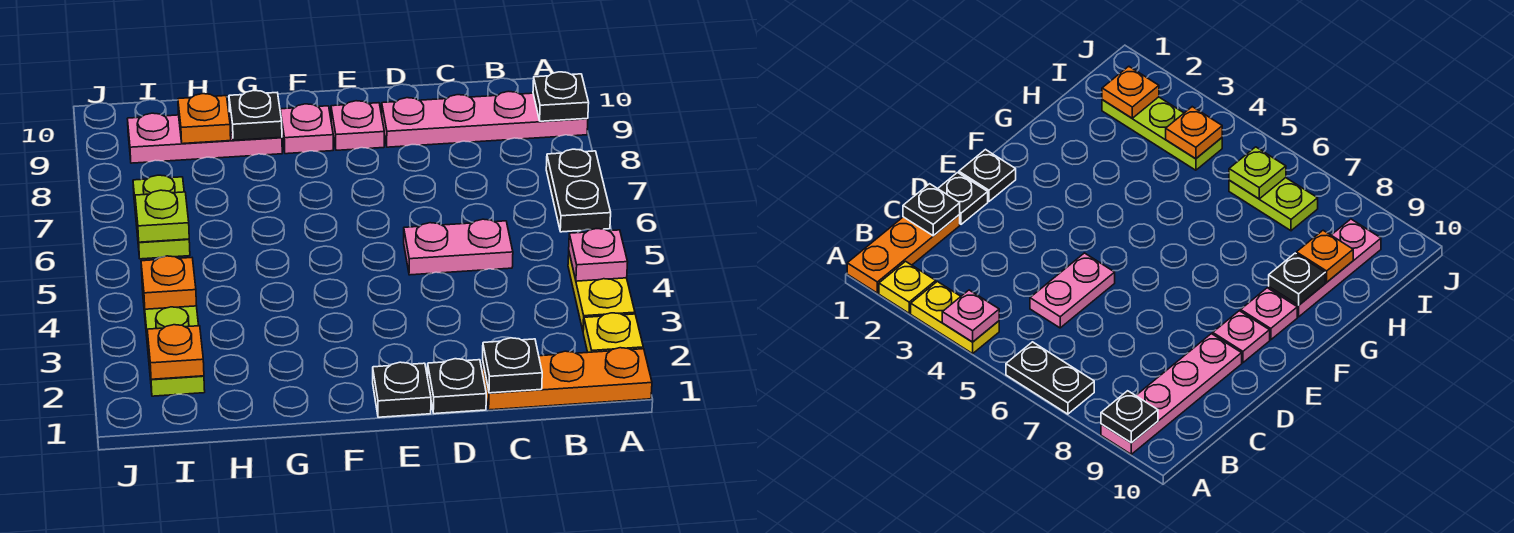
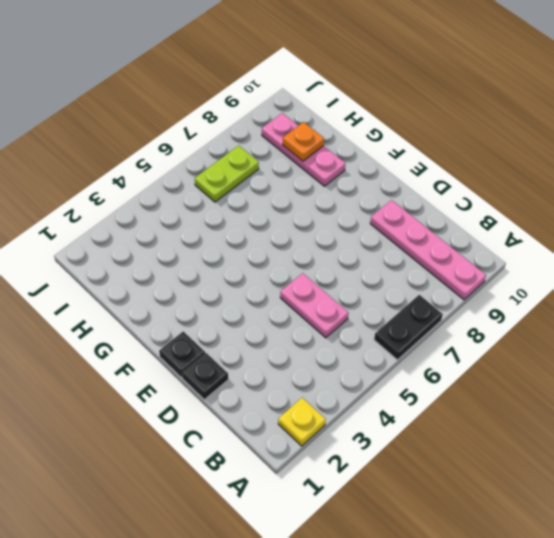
none -> orange 1x3 plate [482,348,652,410]
none -> yellow 1x2 plate [568,253,635,330]
none -> pink 1x1 plate [331,101,384,150]

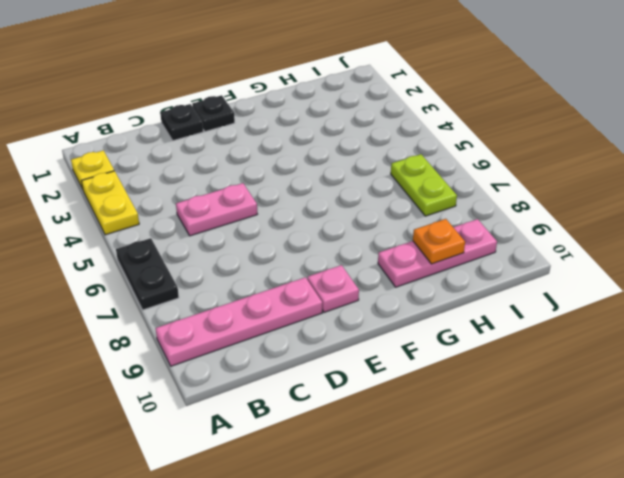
none -> orange 1x3 plate [482,348,652,410]
none -> pink 1x1 plate [280,104,333,154]
none -> lime 1x3 plate [142,284,205,396]

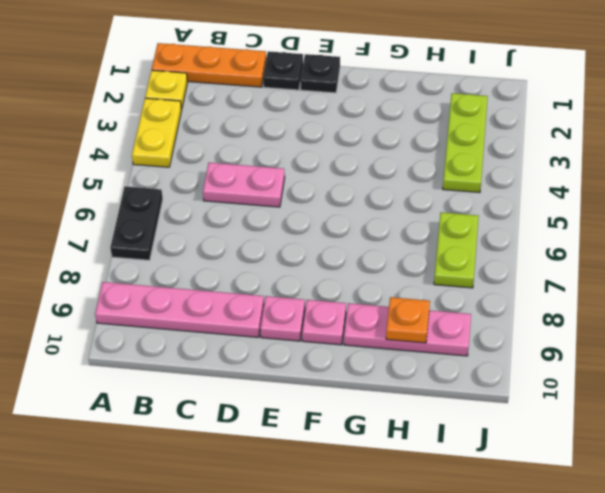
none -> pink 1x1 plate [569,229,628,281]
none -> black 1x1 plate [533,72,589,121]
none -> black 1x1 plate [483,338,542,393]

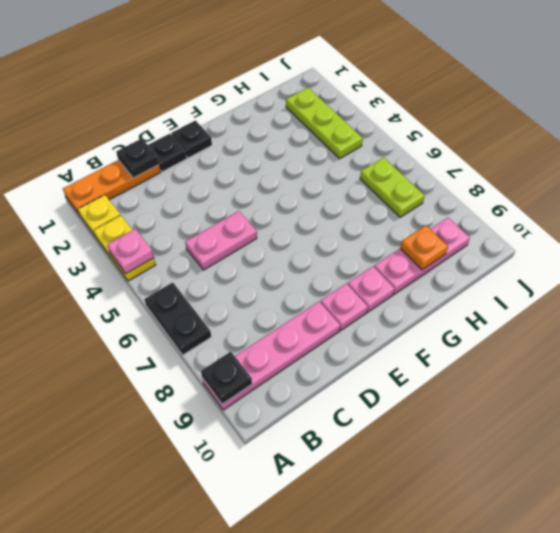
none -> black 1x1 plate [229,91,282,140]
none -> orange 1x1 plate [147,325,204,379]
none -> orange 1x1 plate [141,256,197,309]

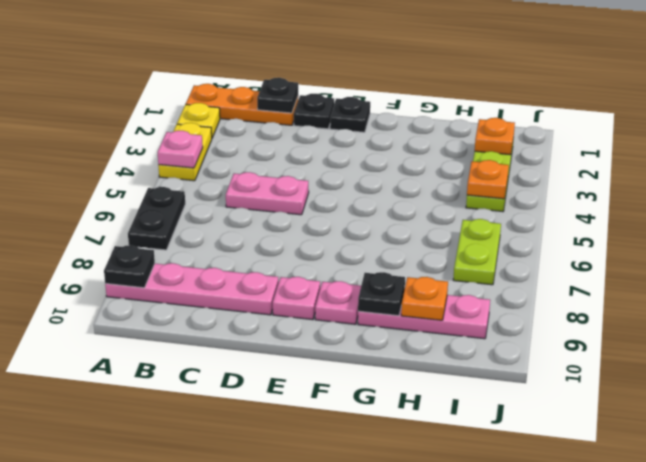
none -> lime 1x1 plate [135,190,189,242]

